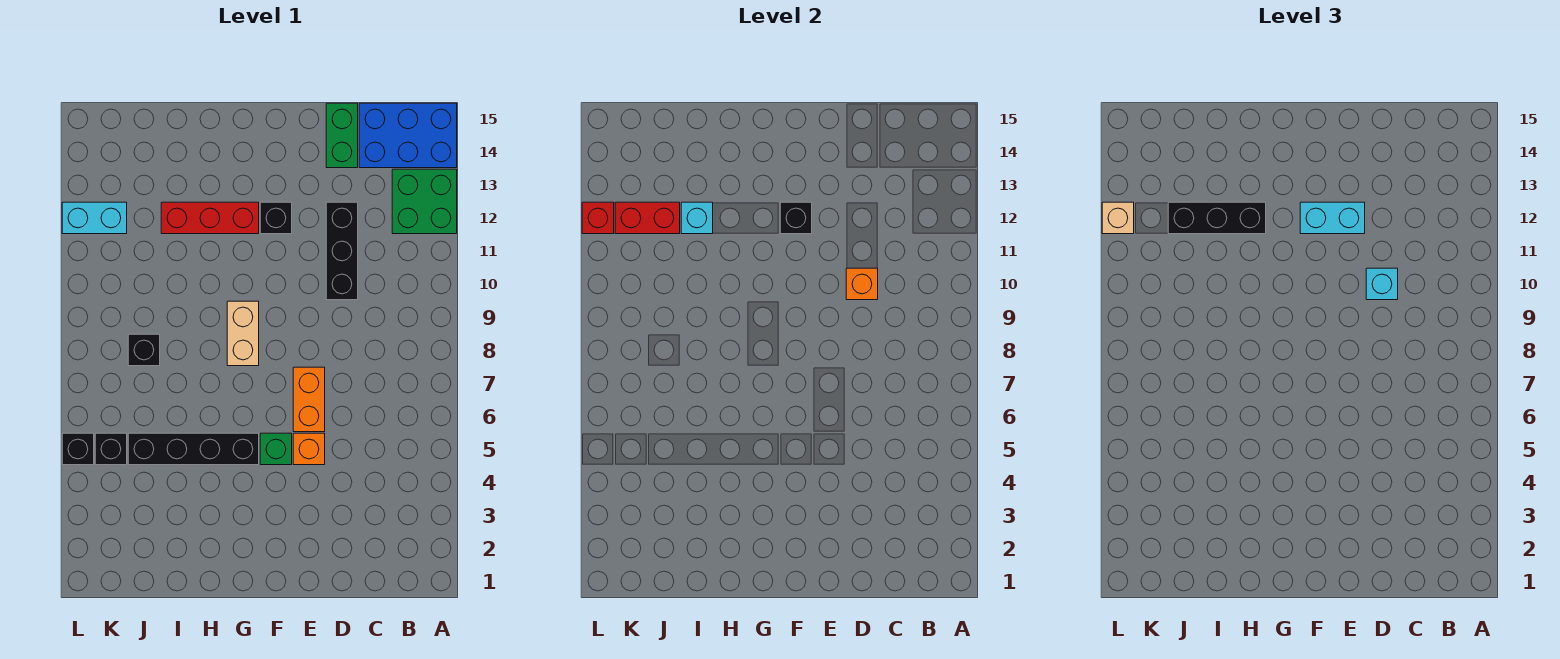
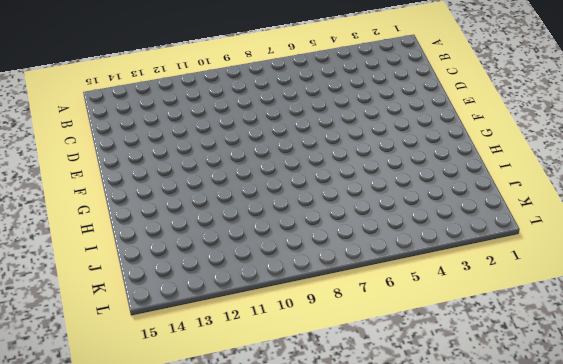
none -> green 2x2 brick [392,169,457,234]
none -> blue 2x3 brick [359,103,457,168]
none -> black 1x3 brick [326,202,358,300]

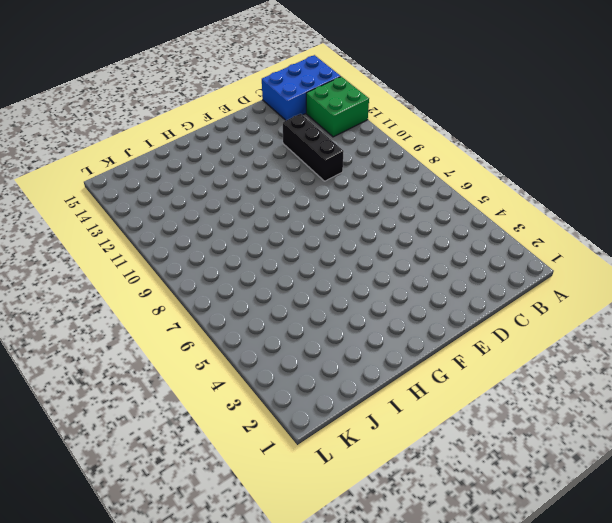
none -> green 1x2 brick [326,103,358,168]
none -> orange 1x1 brick [293,433,325,465]
none -> orange 1x2 brick [293,367,325,432]

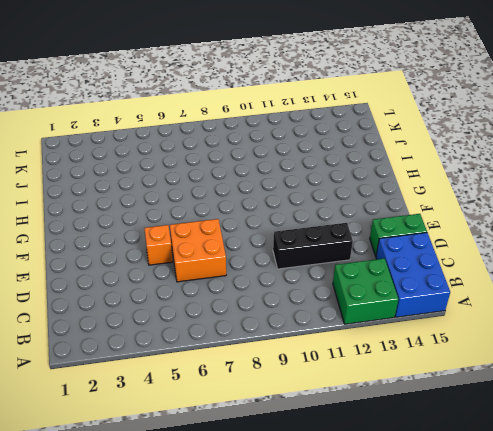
orange 2x2 brick [170,219,226,282] -> orange 1x2 brick [293,367,325,432]
none -> green 1x1 brick [260,433,292,465]
none -> black 1x1 brick [260,202,292,234]
none -> black 1x4 brick [128,433,259,465]

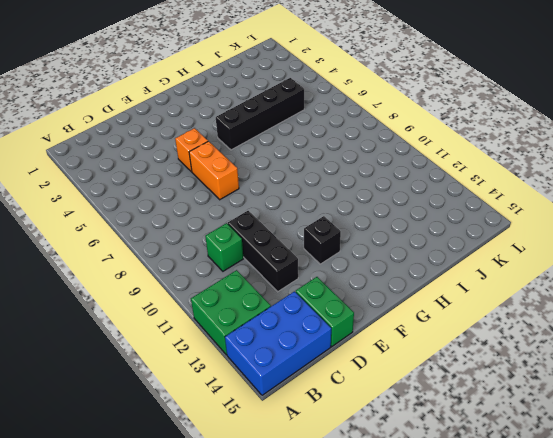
green 1x1 brick [205,223,244,271] -> green 1x1 brick moved to [260,433,292,465]
none -> tan 1x2 brick [227,301,259,366]
none -> red 1x3 brick [161,202,259,234]
none -> black 1x1 brick [128,334,160,366]

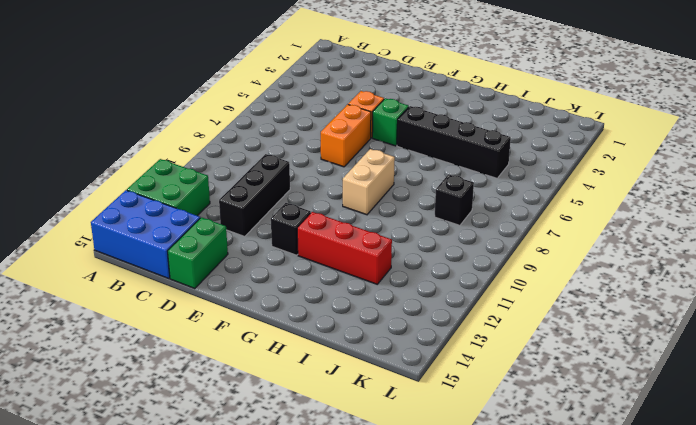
none -> black 1x1 brick [95,433,127,465]
none -> cyan 1x2 brick [62,202,127,234]
none -> black 1x1 brick [62,433,94,465]

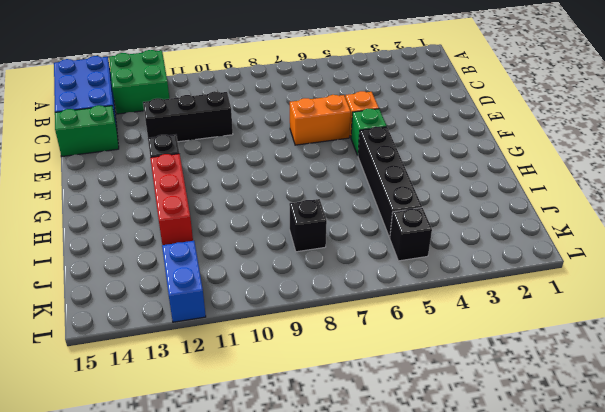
blue 1x2 brick [162,241,206,322] -> cyan 1x2 brick [62,202,127,234]
none -> tan 1x2 brick [227,301,259,366]
none -> black 1x1 brick [62,433,94,465]
none -> orange 1x1 brick [846,268,878,300]

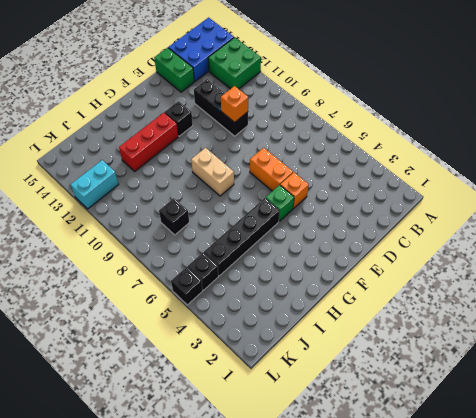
none -> black 1x1 brick [780,202,812,234]
none -> cyan 1x1 brick [681,202,713,234]
none -> red 1x2 brick [615,202,680,234]

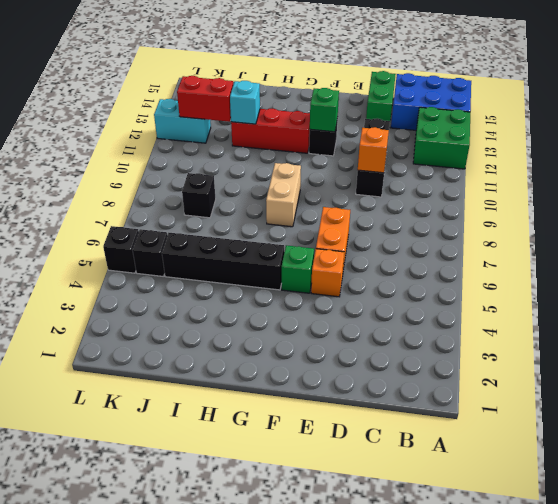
green 1x1 brick [310,88,339,132] -> black 1x1 brick [780,202,812,234]
none -> red 1x1 brick [582,202,614,234]
none -> cyan 1x1 brick [1366,268,1398,300]
none -> cyan 1x2 brick [1300,202,1365,234]

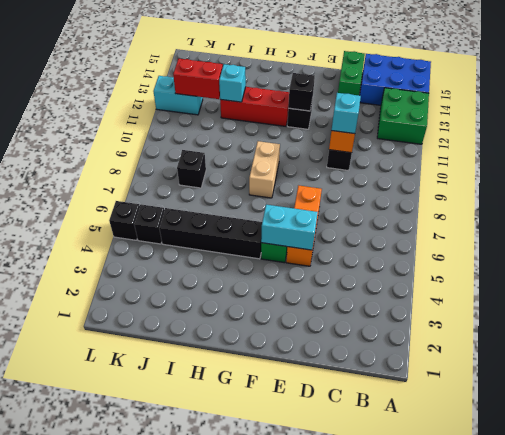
cyan 1x2 brick [261,205,318,250] -> cyan 1x2 brick moved to [1300,202,1365,234]
none -> red 1x1 brick [582,202,614,234]
none -> black 1x3 brick [1168,202,1266,234]
none -> tan 1x1 brick [1102,202,1134,234]

